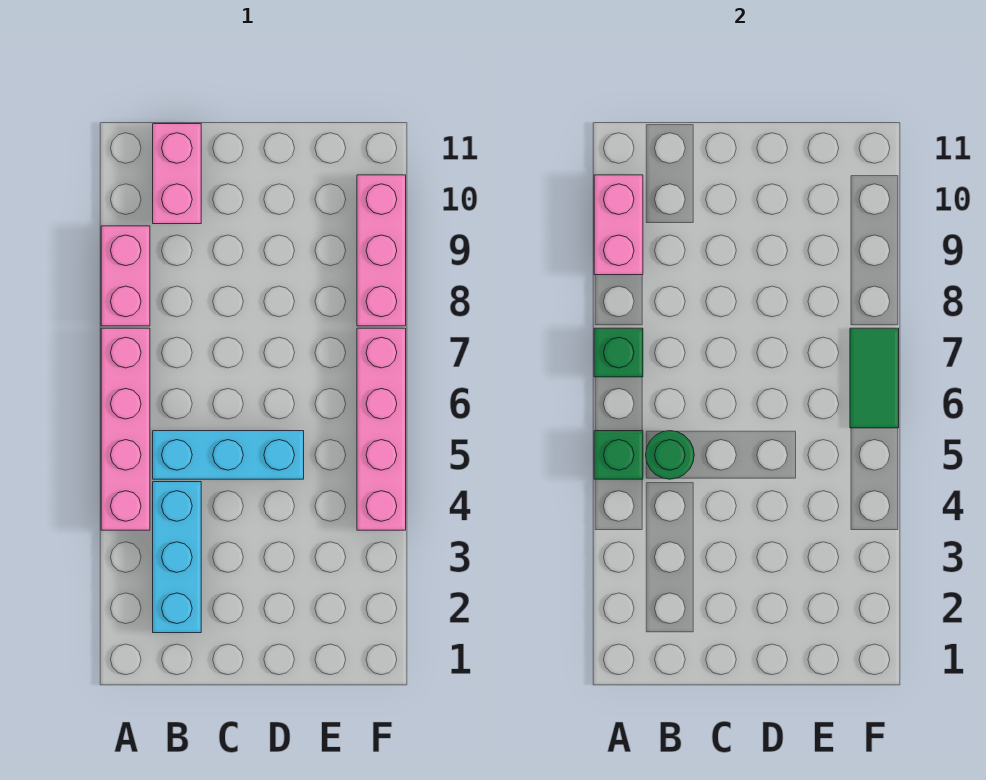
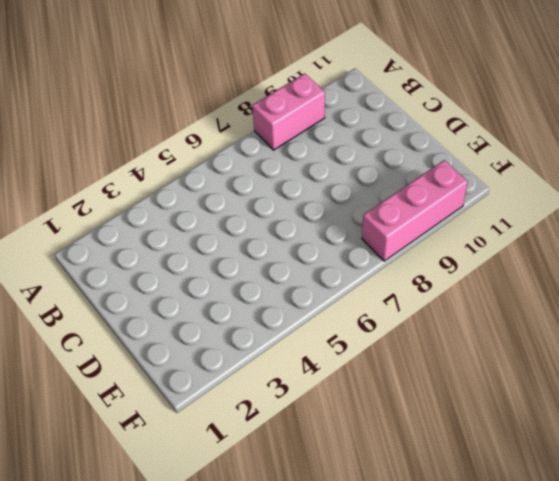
none -> pink 1x4 brick [101,328,150,530]
none -> cyan 1x3 brick [153,482,201,633]
none -> cyan 1x3 brick [153,431,304,479]

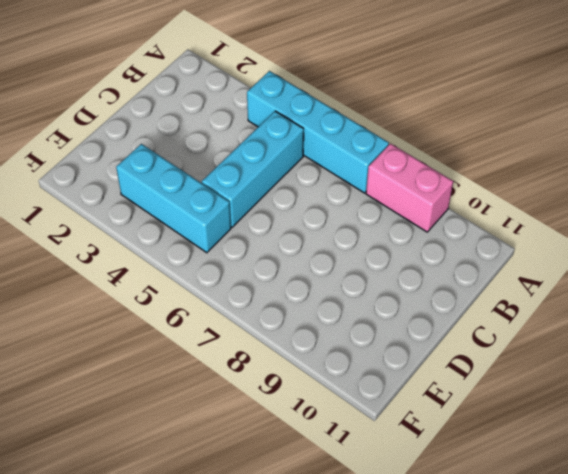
cyan 1x4 brick [247,71,389,193] -> pink 1x4 brick [101,328,150,530]
cyan 1x3 brick [116,144,231,253] -> cyan 1x3 brick moved to [153,482,201,633]
none -> pink 1x2 brick [153,124,201,224]
none -> pink 1x4 brick [357,328,406,530]
none -> pink 1x3 brick [357,175,406,326]

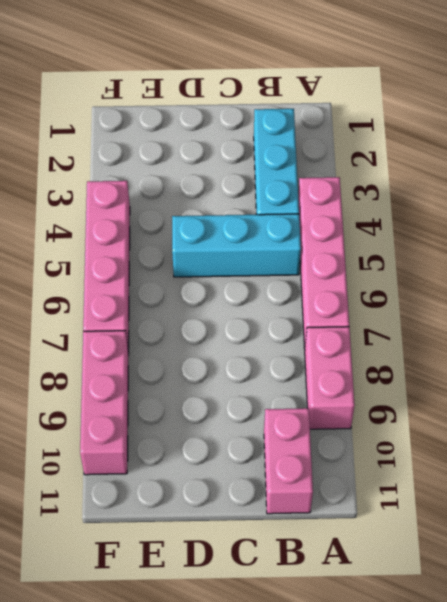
none -> green 1x1 brick [594,431,643,479]
none -> green 1x1 brick [594,328,643,377]
none -> pink 1x2 brick [594,175,643,275]

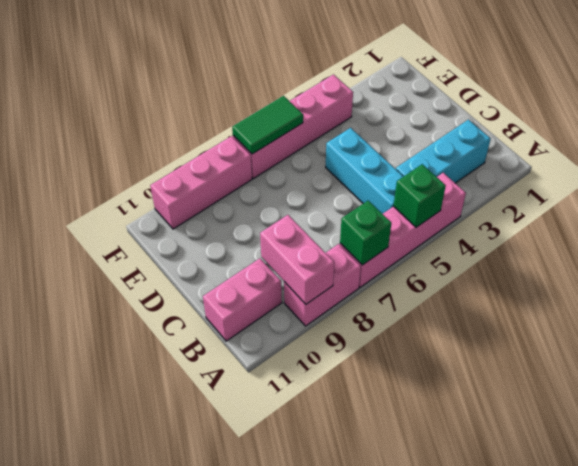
pink 1x2 brick [260,215,334,304] -> pink 1x2 brick turned to [594,175,643,275]
none -> green 1x1 round brick [646,431,694,479]

